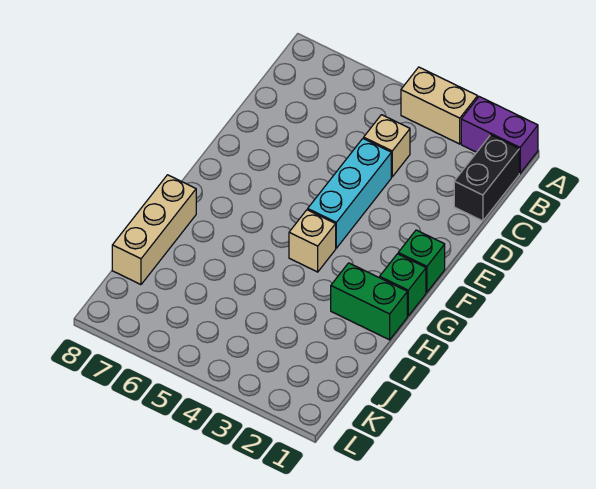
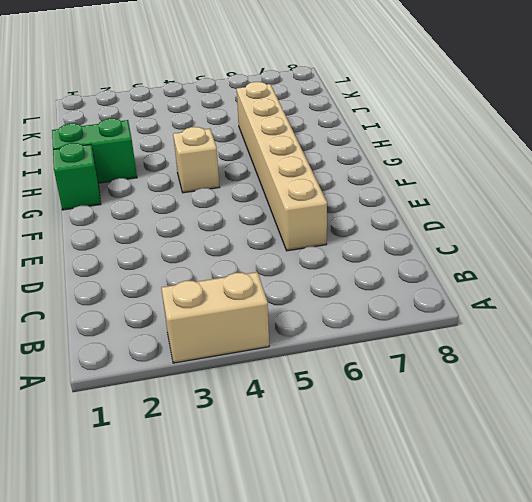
tan 1x6 brick [237,82,327,251] -> none
none -> purple 1x2 brick [461,97,538,173]
none -> black 1x2 brick [454,135,519,221]

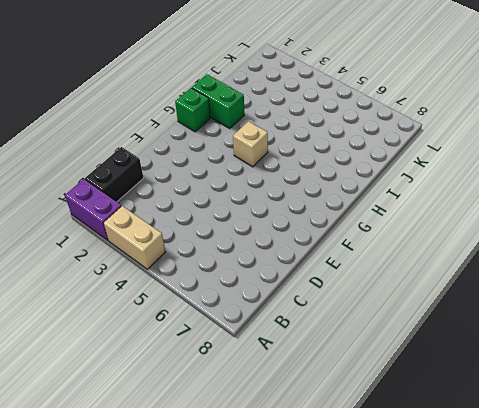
none -> tan 1x1 brick [364,115,410,177]
none -> cyan 1x3 brick [308,139,391,248]

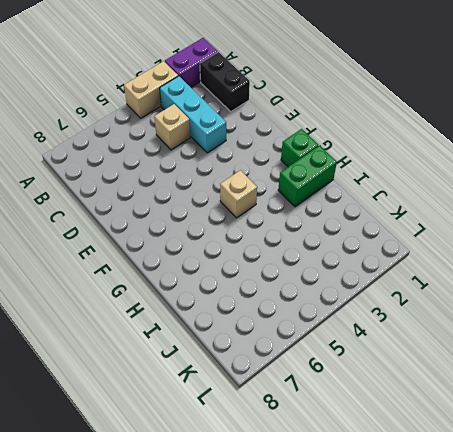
cyan 1x3 brick [160,76,226,153] -> cyan 1x3 brick moved to [308,139,391,248]
none -> green 1x1 brick [398,230,445,292]
none -> tan 1x3 brick [112,175,196,285]

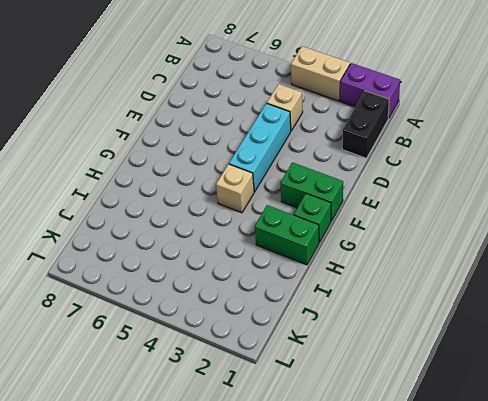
green 1x2 brick [280,162,343,221] -> green 1x1 brick [398,230,445,292]
none -> tan 1x3 brick [112,175,196,285]

